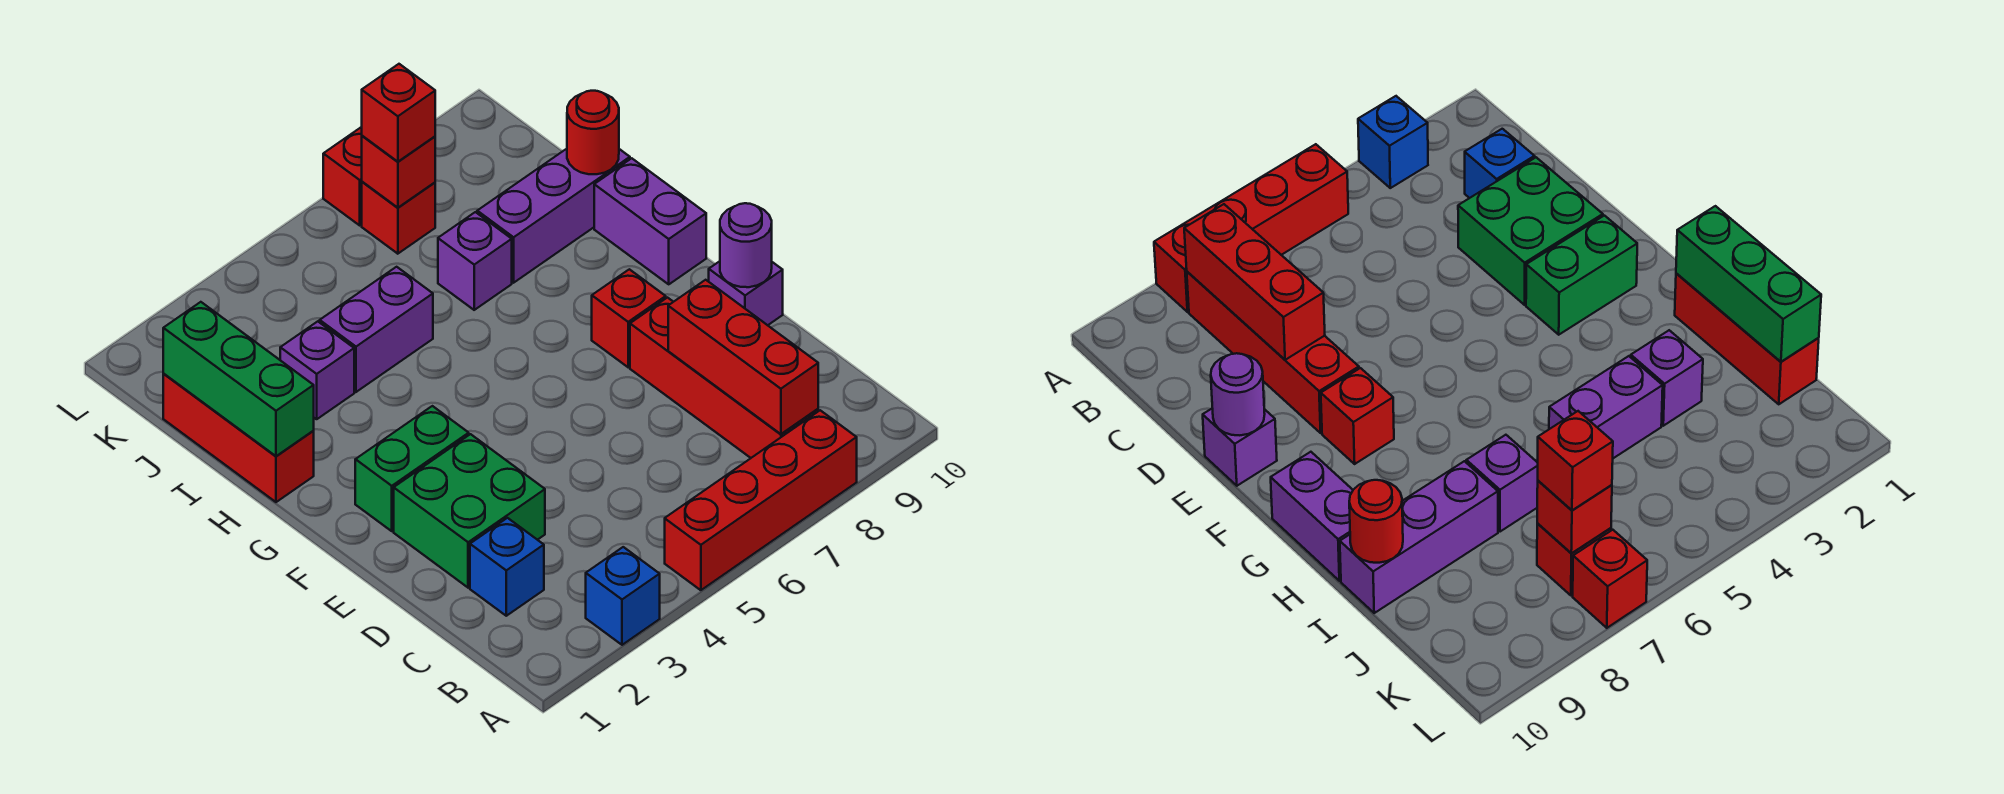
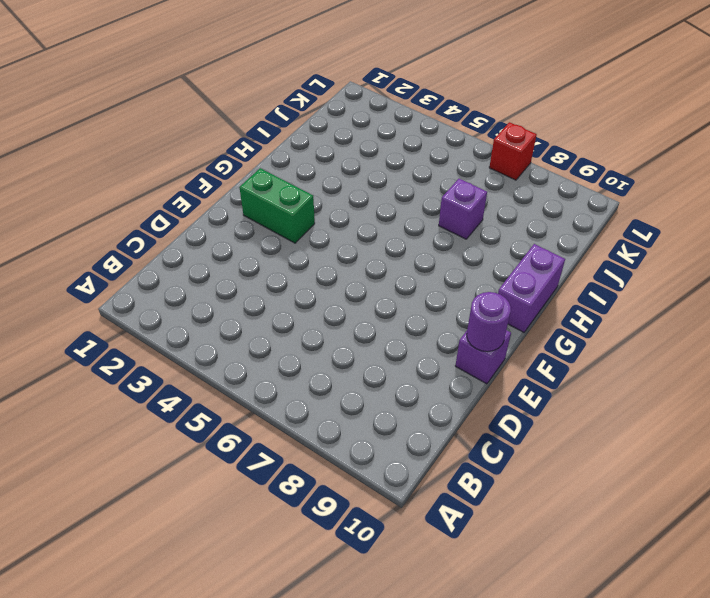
none -> blue 1x1 brick [586,547,660,645]
none -> red 1x4 brick [665,410,857,590]
none -> red 1x4 brick [630,298,818,458]

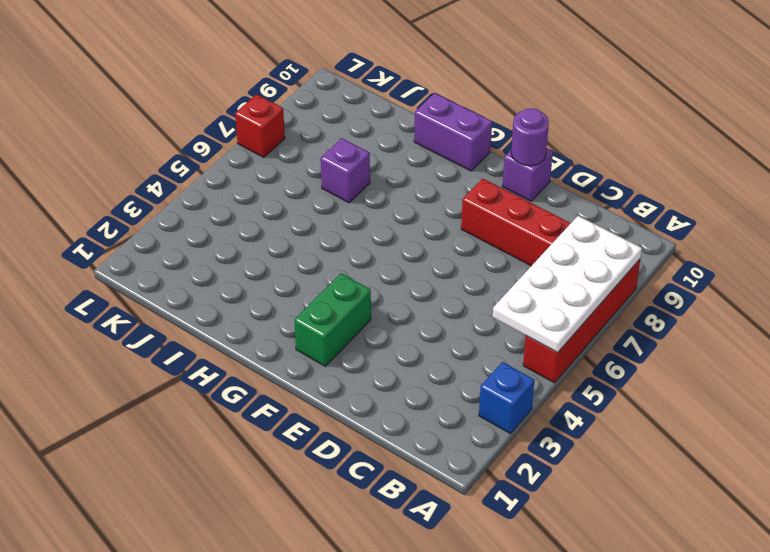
white 2x4 plate [493,216,642,353] -> red 1x3 brick [668,280,818,434]
none -> blue 1x1 brick [470,518,544,616]
none -> green 2x2 brick [394,434,545,588]
none -> red 1x1 brick [592,269,666,367]

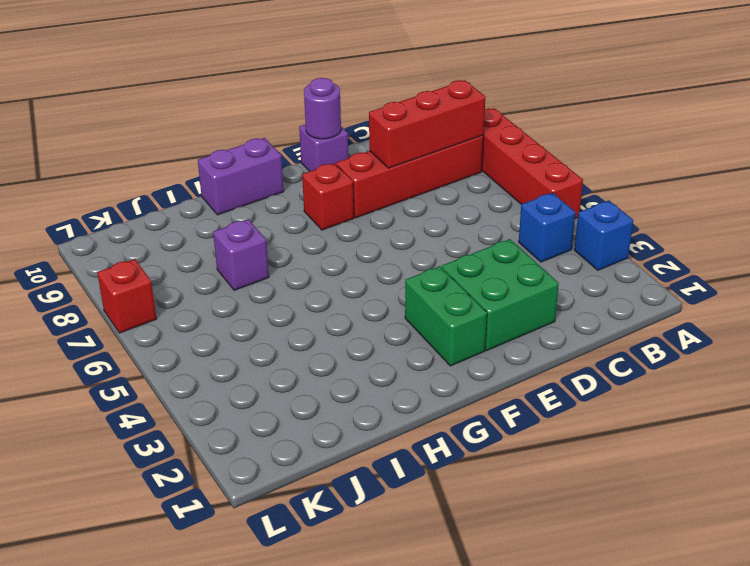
blue 1x1 brick [519,193,575,262] -> blue 1x1 brick moved to [470,518,544,616]
none -> red 1x3 brick [163,374,314,502]
none -> purple 1x1 brick [280,321,354,419]
none -> purple 1x2 brick [320,267,433,392]

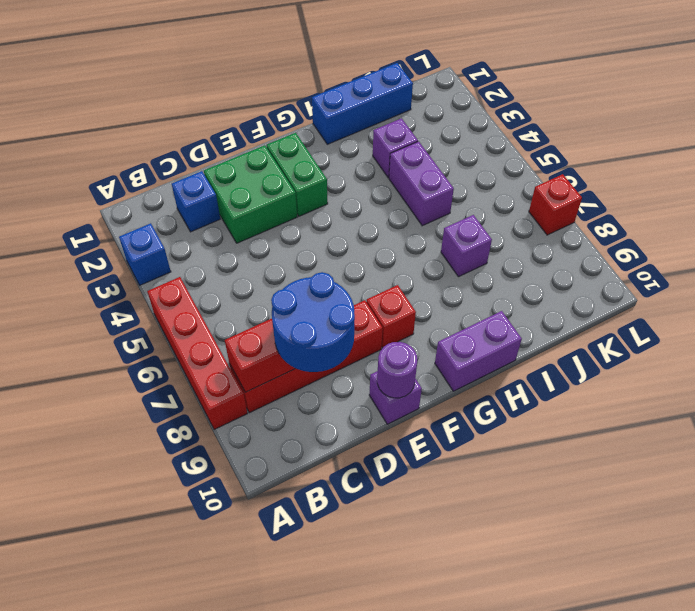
blue 2x2 round brick [271,272,355,372] -> none
blue 1x3 brick [312,63,413,144] -> red 1x3 brick [163,374,314,502]
none -> purple 1x3 brick [477,149,630,283]
none -> red 1x1 brick [362,182,435,254]
none -> green 1x3 brick [163,302,314,456]

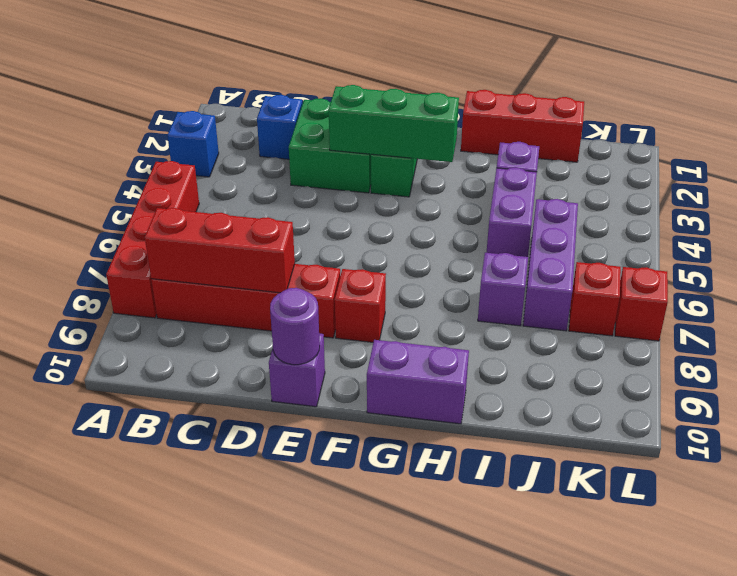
green 1x3 brick [329,85,459,162] -> green 1x3 brick moved to [163,302,314,456]
purple 1x3 brick [523,199,578,331] -> purple 1x3 brick moved to [477,149,630,283]
none -> red 1x1 round brick [567,91,619,174]
none -> red 1x1 brick [362,136,435,208]
none -> red 1x1 brick [362,64,435,162]

